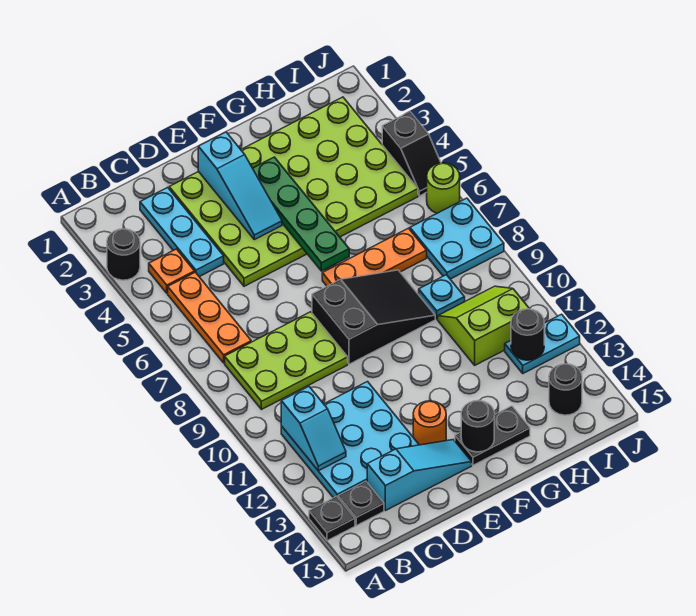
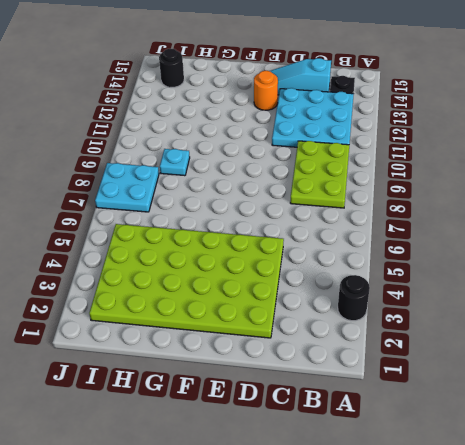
lime 2x3 plate [290,141,349,208] -> lime 2x3 plate turned to [225,312,348,410]
none -> black 1x1 plate [309,496,355,541]
none -> orange 1x1 plate [149,249,195,293]
none -> orange 1x3 plate [168,272,251,363]

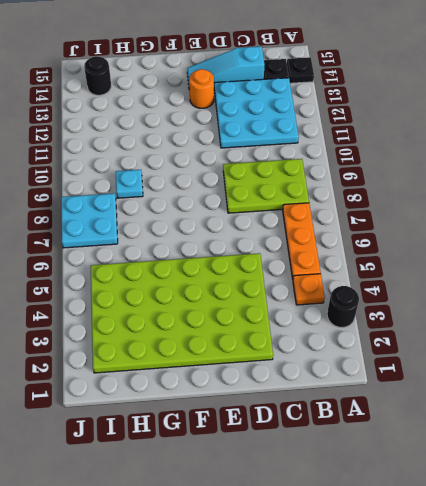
none -> cyan 1x3 plate [140,187,224,277]
none -> black 2x3 slope [312,270,435,364]
none -> orange 1x3 plate [322,228,427,286]

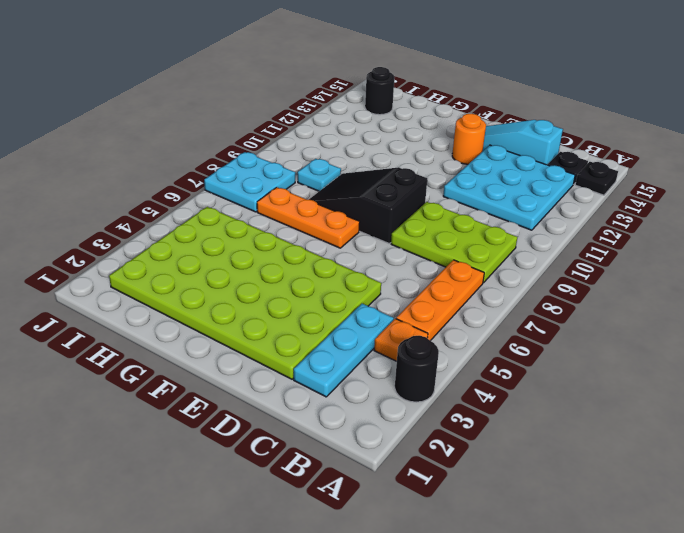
none -> black 1x2 plate [455,406,530,465]
none -> lime 2x2 slope [438,286,529,365]
none -> cyan 1x2 plate [505,314,580,373]

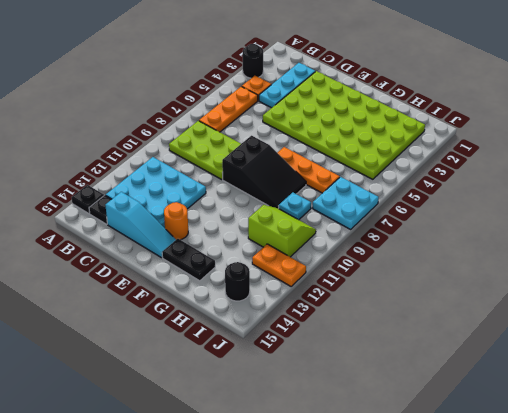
orange 1x2 plate [252,244,306,286] -> cyan 1x2 plate [505,314,580,373]
none -> black 1x2 slope [382,112,441,196]
none -> lime 1x1 round brick [427,163,460,213]
none -> cyan 1x2 slope [281,387,346,471]

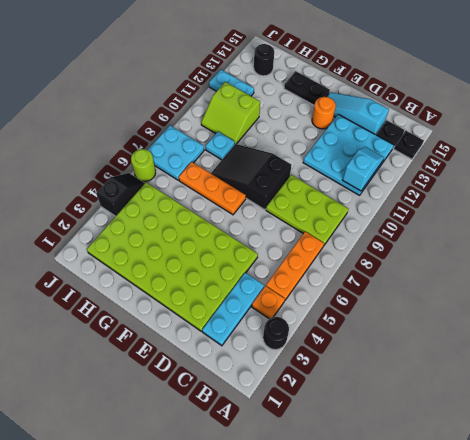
none -> cyan 1x3 slope [198,132,282,240]
none -> green 1x4 plate [253,157,349,271]
none -> black 1x1 round brick [461,401,494,452]

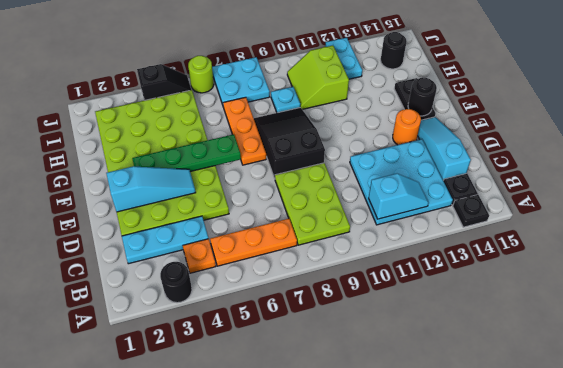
none -> black 1x1 round brick [511,309,544,360]

